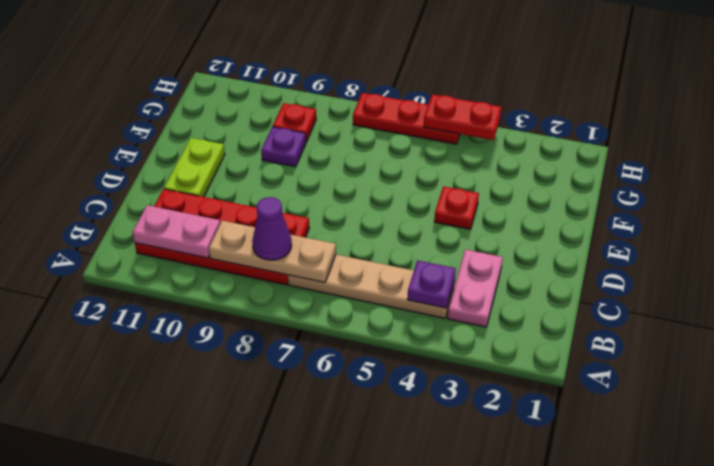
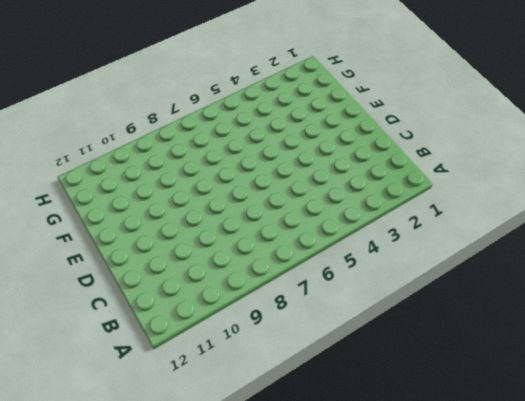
none -> pink 1x2 plate [447,250,503,327]
none -> tan 1x4 plate [288,255,455,318]
none -> red 2x4 plate [135,189,309,285]

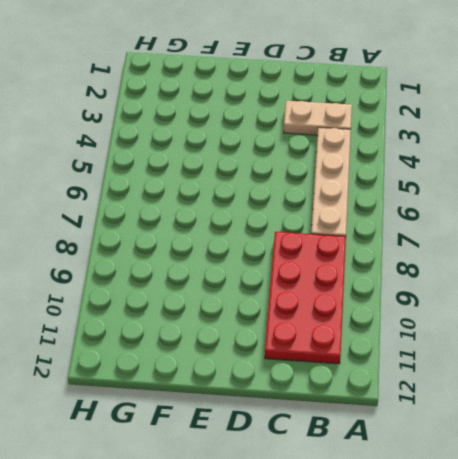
tan 1x2 plate [284,101,352,135] -> pink 1x2 plate [447,250,503,327]
none -> lime 1x2 plate [164,138,225,197]
none -> red 1x1 plate [434,186,479,229]
none -> purple 1x1 plate [261,127,306,167]

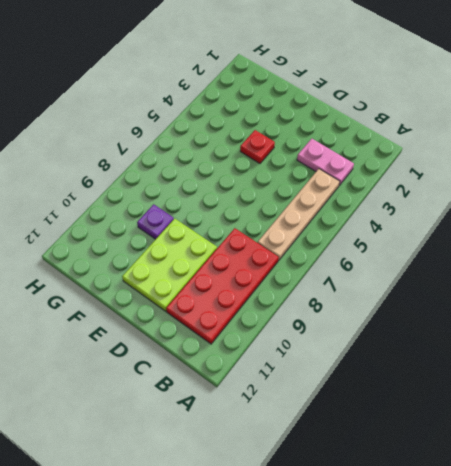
lime 2x3 plate [122,219,217,311] -> lime 1x2 plate [164,138,225,197]
none -> red 1x1 plate [273,103,316,142]
none -> red 1x3 plate [353,93,460,144]
none -> purple 1x1 plate [407,260,456,308]

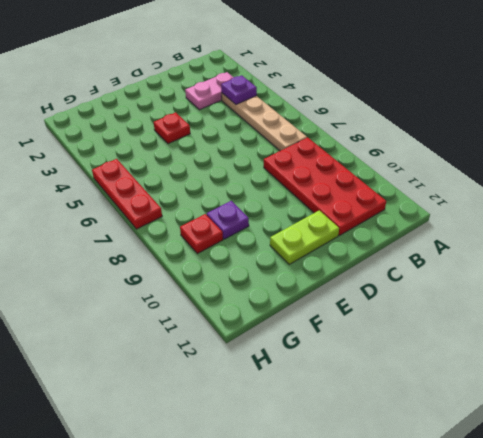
none -> tan 1x3 plate [209,221,336,283]
none -> pink 1x2 plate [132,205,220,258]
none -> red 1x2 plate [424,94,502,140]

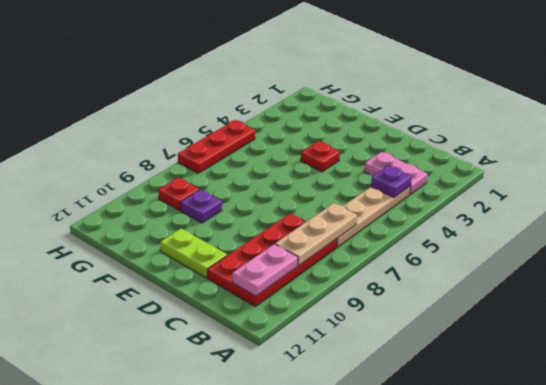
none -> red 1x2 plate [424,94,502,140]
none -> purple 1x1 cone [252,197,292,260]

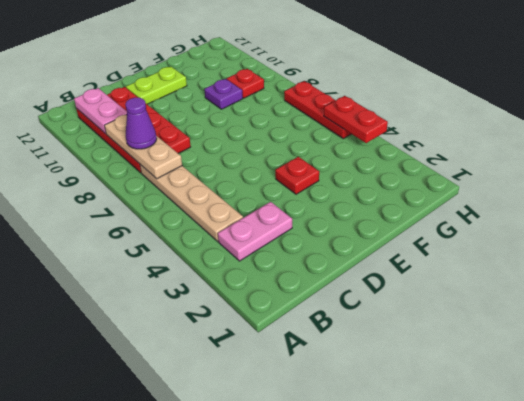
none -> purple 1x1 plate [407,260,456,308]

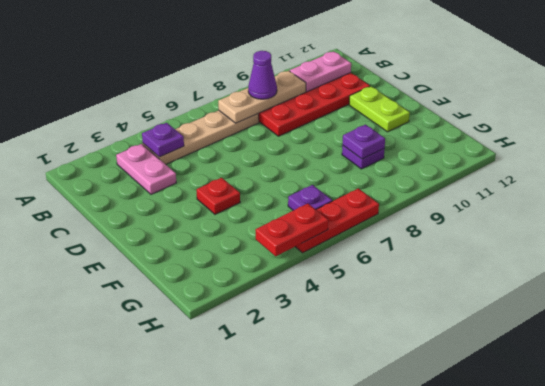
purple 1x1 plate [342,125,385,159] -> none
purple 1x1 plate [288,185,332,210] -> none
none -> red 1x1 plate [273,103,316,142]

